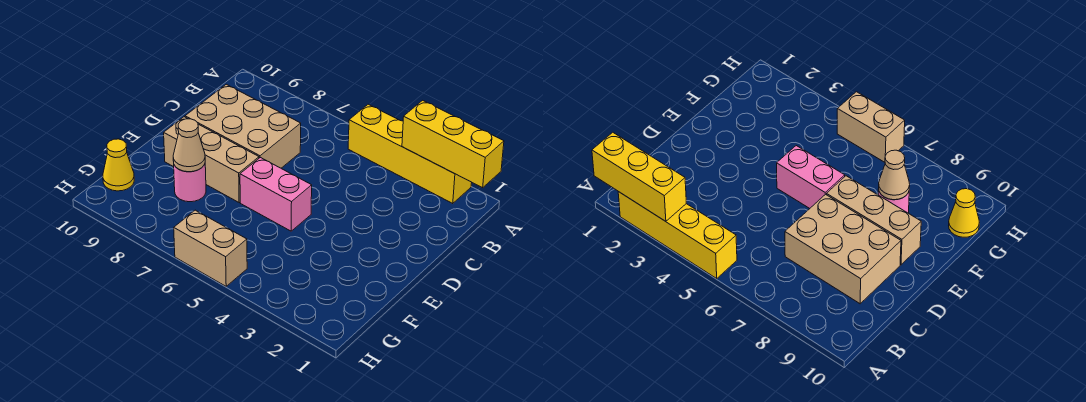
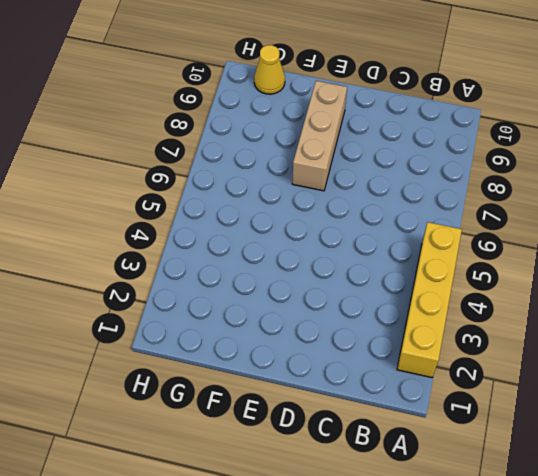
none -> tan 2x3 brick [185,84,301,168]
none -> pink 1x2 brick [240,158,312,231]

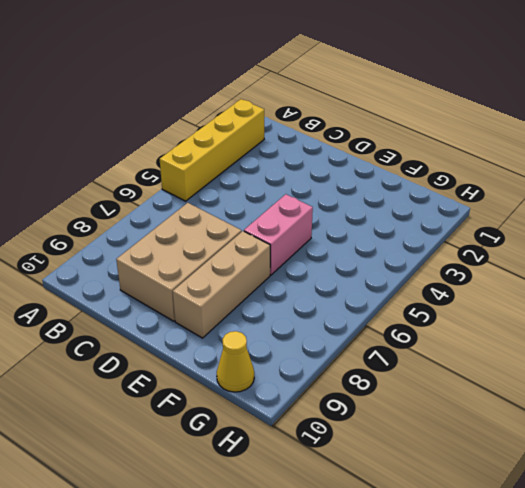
none -> pink 1x1 round brick [174,164,206,202]
none -> tan 1x2 brick [174,210,247,286]

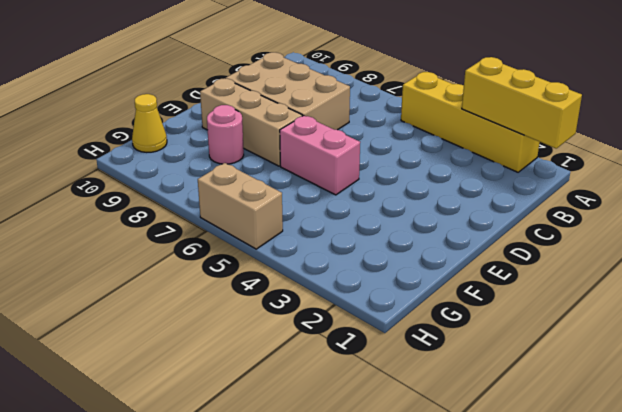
none -> tan 1x1 cone [173,119,205,172]

